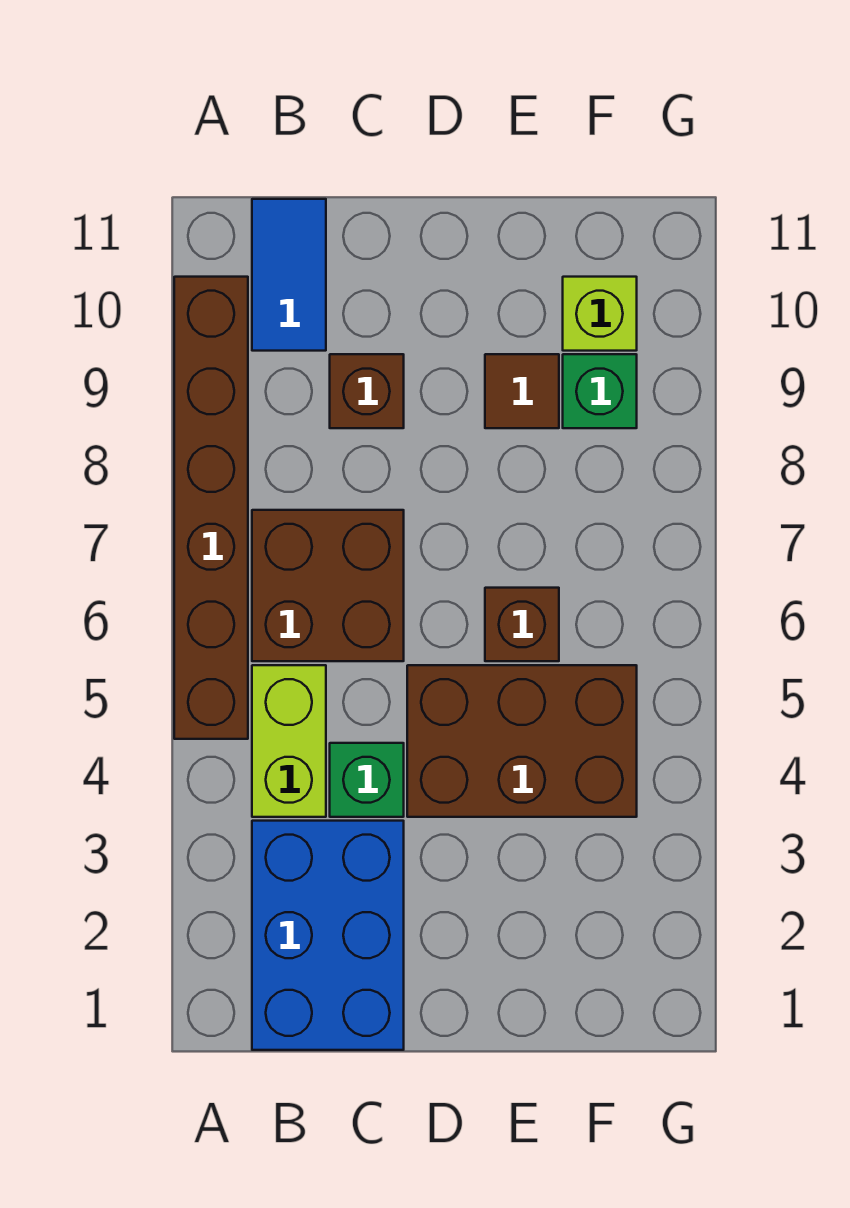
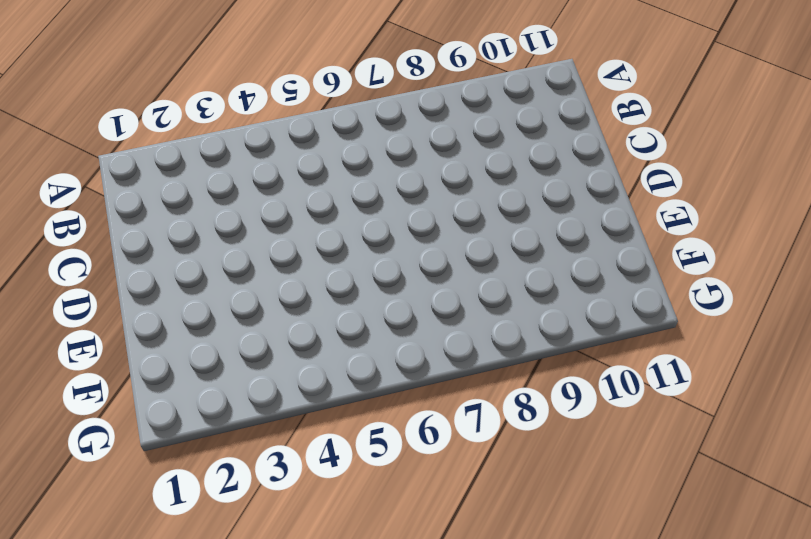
none -> brown 1x6 brick [174,277,248,739]
none -> blue 2x3 brick [252,821,404,1050]
none -> lime 1x2 brick [252,665,326,817]

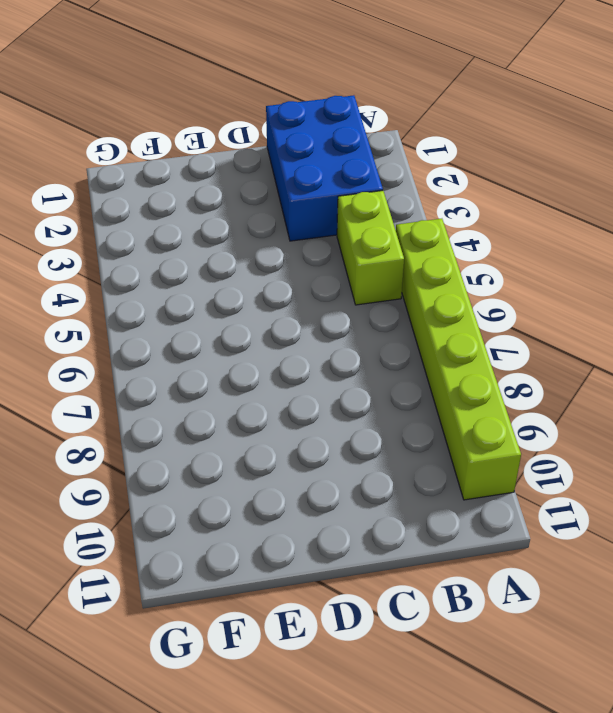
lime 1x6 brick [396,219,521,500] -> brown 1x6 brick [174,277,248,739]
none -> brown 2x2 brick [252,510,404,661]
none -> blue 1x2 tile [252,199,326,351]
none -> green 1x1 brick [330,743,404,817]

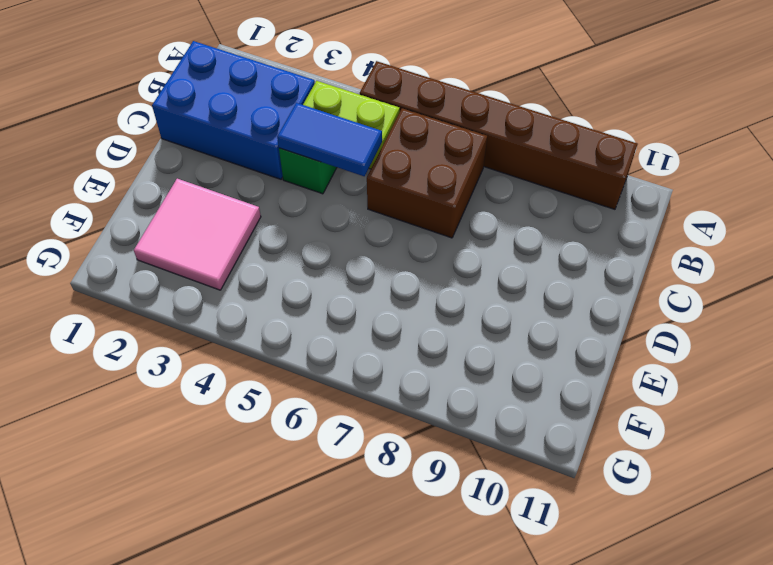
blue 1x2 tile [277,103,382,176] -> blue 1x2 tile moved to [252,199,326,351]
pink 2x2 tile [134,179,261,290] -> none
none -> brown 1x1 brick [330,354,404,428]
none -> brown 2x3 brick [407,665,637,817]
none -> brown 1x1 brick [485,588,559,661]

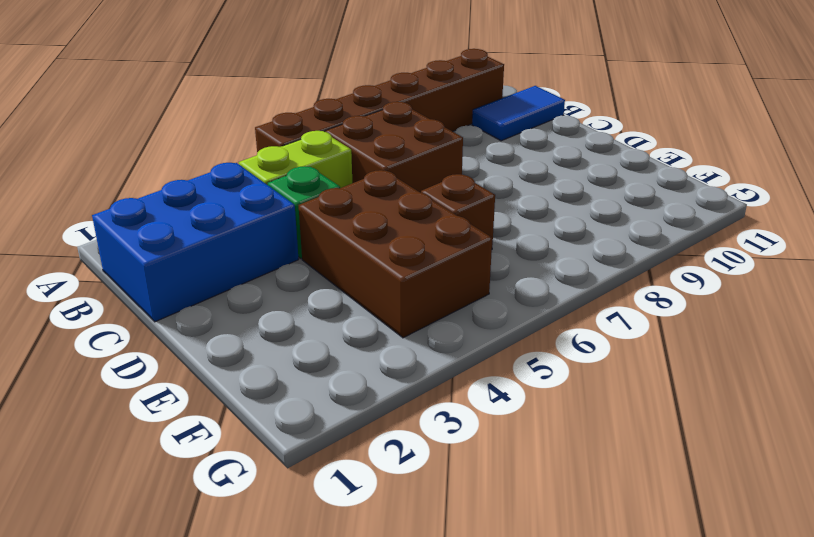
none -> brown 1x1 brick [330,354,404,428]
none -> brown 1x1 tile [485,354,559,428]
none -> green 1x1 brick [563,354,637,428]

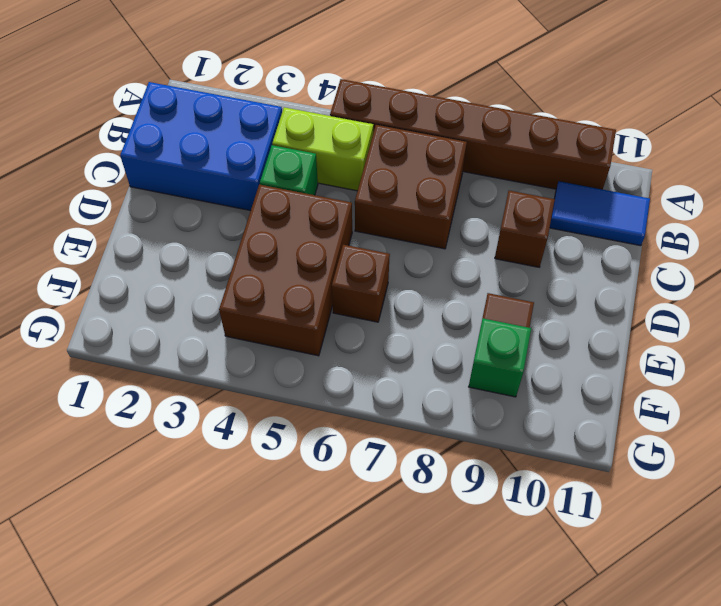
none -> lime 1x1 brick [563,277,637,351]

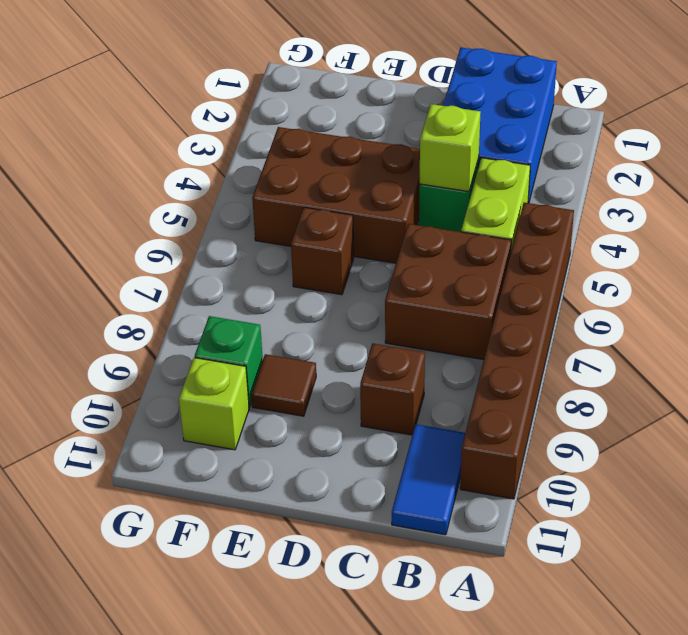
lime 1x1 brick [420,104,481,192] -> none

